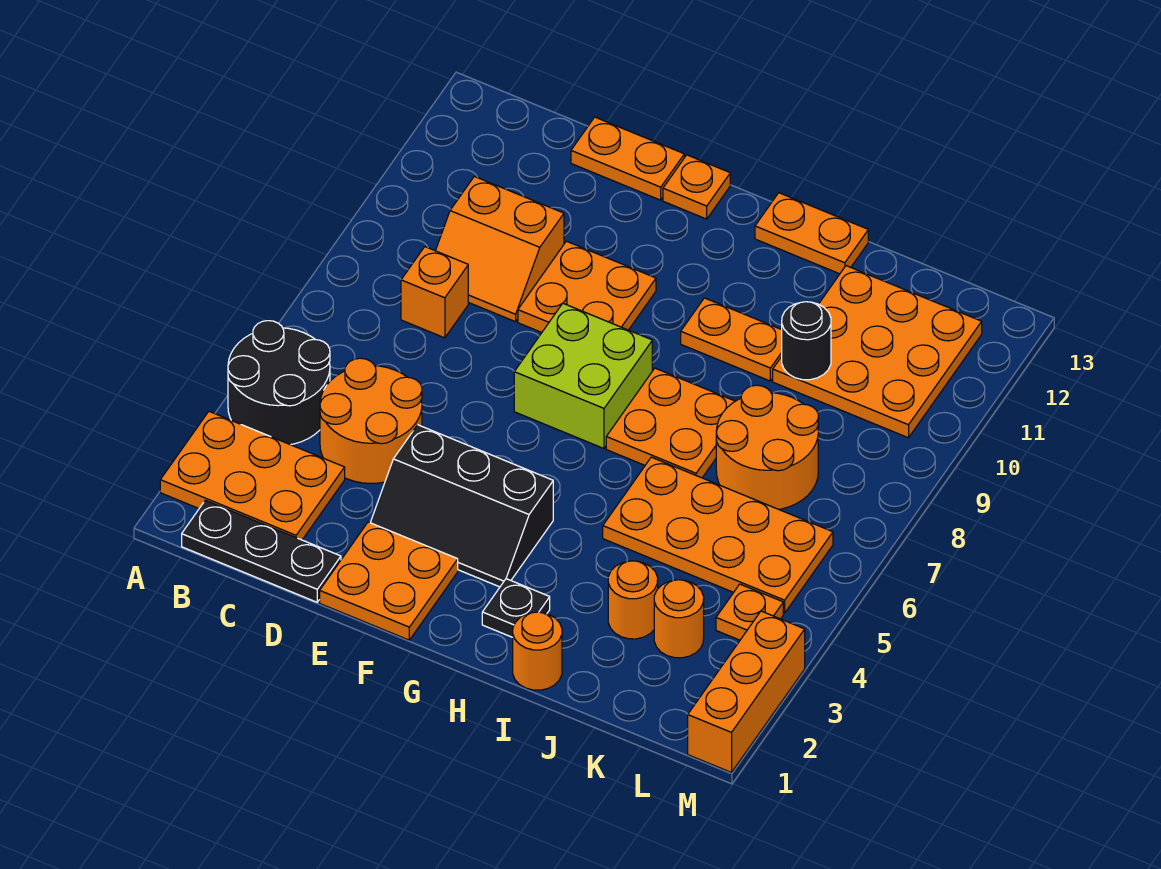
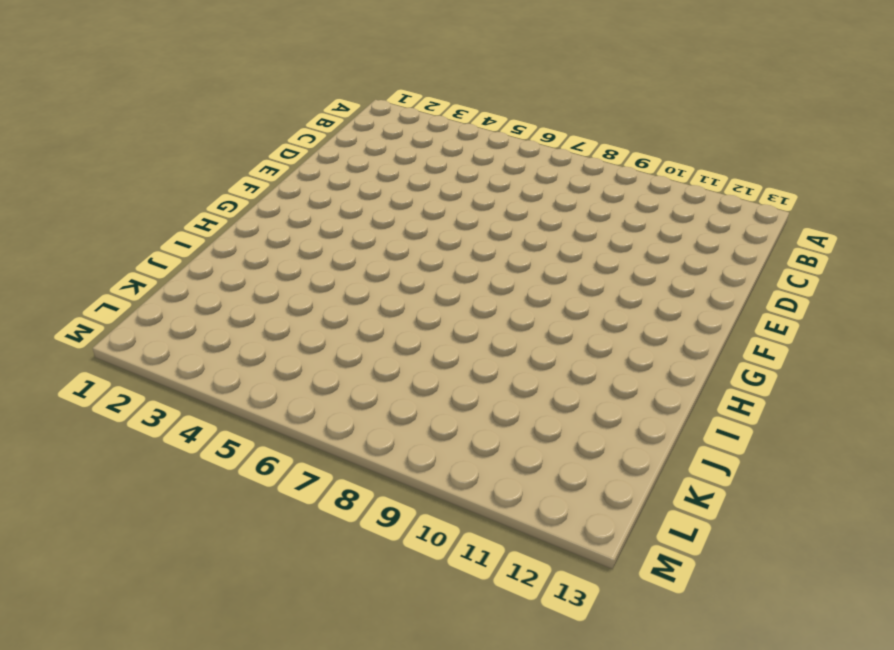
none -> orange 2x3 plate [160,412,345,540]
none -> black 2x2 round brick [228,321,330,445]
none -> black 1x3 plate [182,500,341,602]

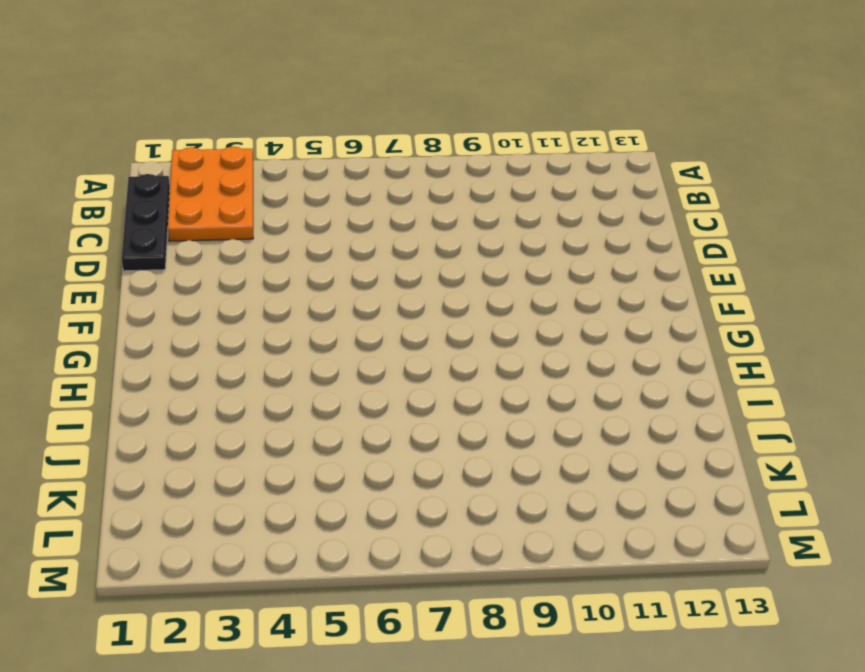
none -> black 2x2 round brick [228,321,330,445]
none -> orange 2x2 round brick [320,358,422,483]
none -> orange 1x1 brick [401,247,468,338]

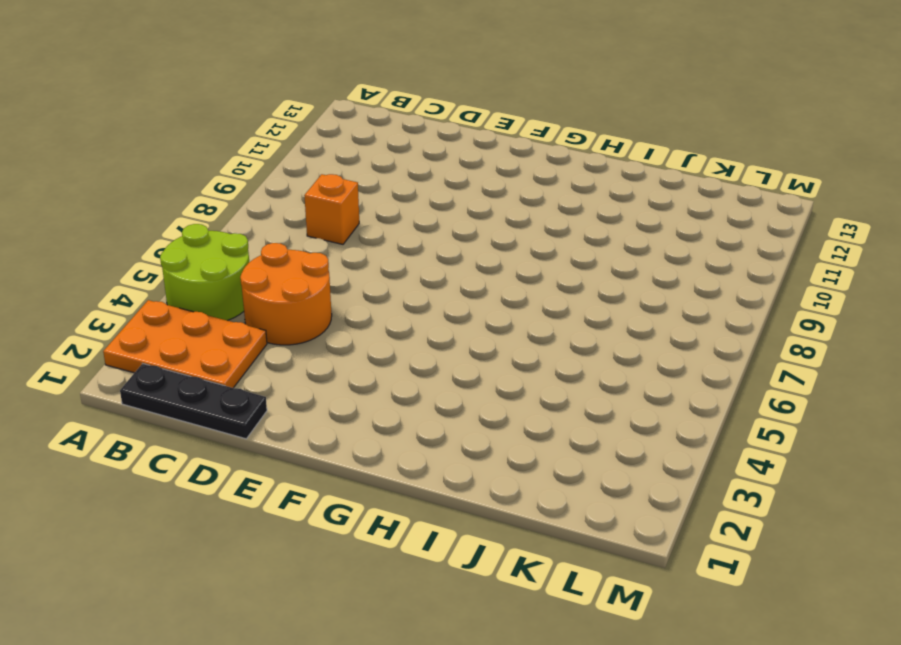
lime 2x2 round brick [160,224,249,320] -> black 2x2 round brick [228,321,330,445]
none -> orange 2x2 slope [436,176,564,322]
none -> orange 1x2 plate [571,117,684,200]
none -> orange 2x2 plate [320,522,458,640]

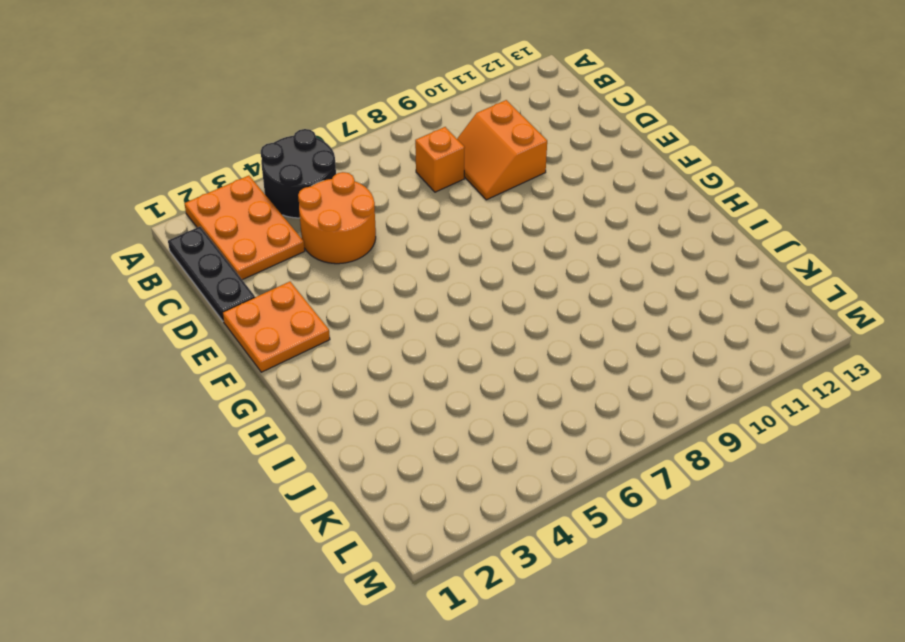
none -> orange 1x2 plate [571,117,684,200]
none -> black 2x3 slope [370,425,553,587]
none -> orange 2x2 plate [518,241,656,332]

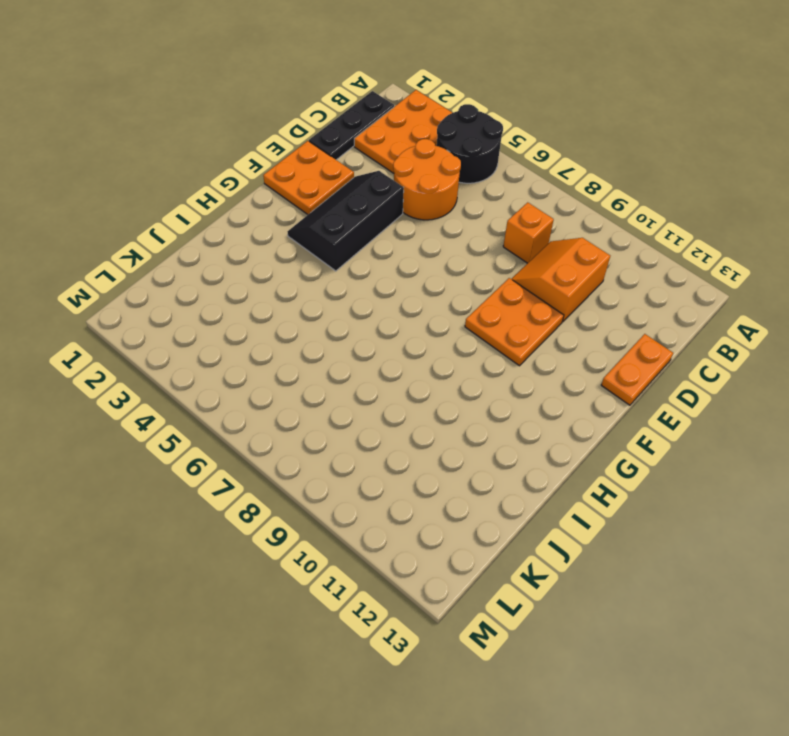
none -> lime 2x2 brick [514,303,652,448]
none -> orange 1x1 plate [663,155,730,219]
none -> black 1x1 plate [482,579,550,637]

